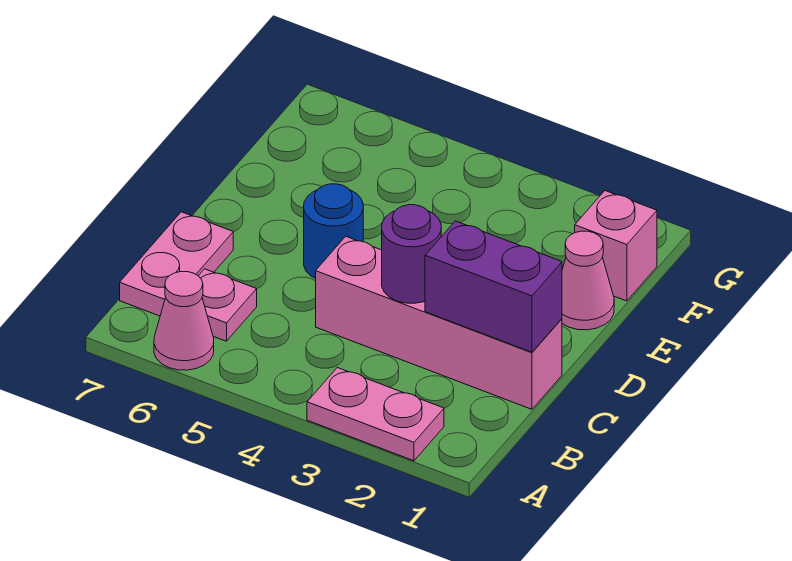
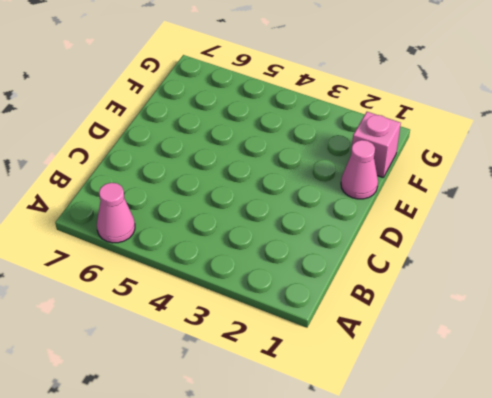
none -> pink 1x2 plate [307,368,444,461]
none -> pink 1x1 plate [199,269,257,341]

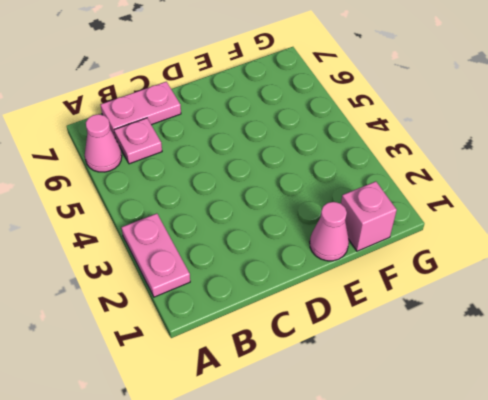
none -> pink 1x4 brick [316,236,562,409]
none -> blue 1x1 round brick [304,184,363,279]

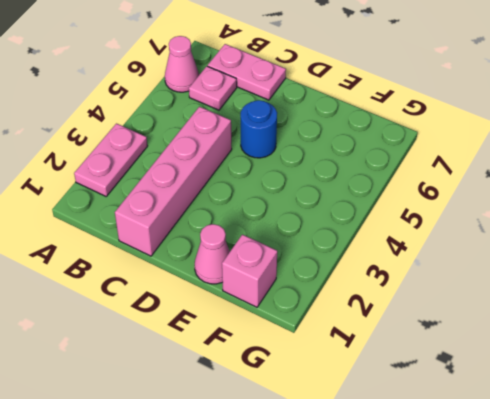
none -> purple 1x2 brick [425,221,562,352]
none -> purple 1x1 round brick [382,205,441,303]

